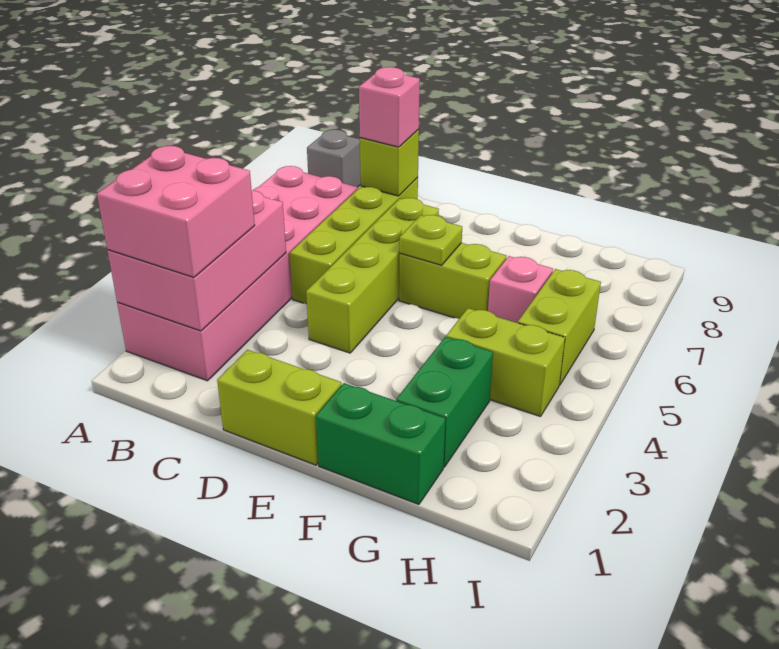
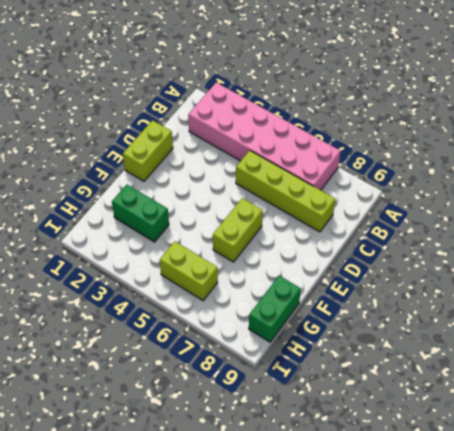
green 1x2 brick [249,276,301,342] -> green 1x2 brick moved to [316,383,445,504]
none -> grey 1x1 brick [307,130,361,187]
none -> lime 1x4 brick [306,198,439,353]
none -> lime 1x2 brick [446,308,565,417]

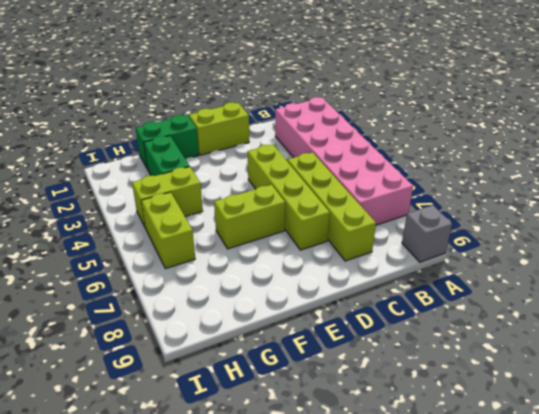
none -> pink 1x1 brick [488,256,553,323]
none -> pink 2x3 brick [107,190,286,331]
none -> lime 1x1 brick [360,129,419,196]

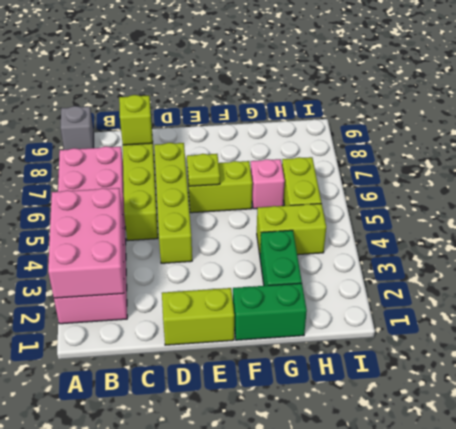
none -> pink 2x2 brick [97,146,255,277]
none -> pink 1x1 brick [359,67,420,147]

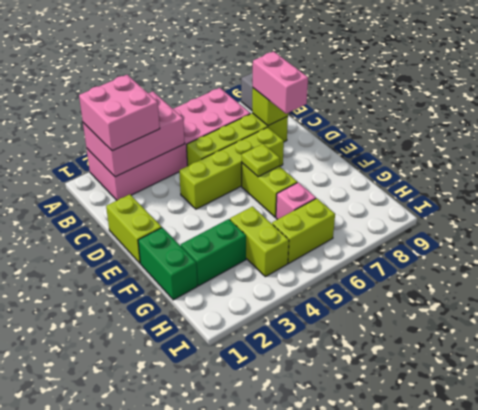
pink 1x2 brick [253,51,308,114] -> pink 1x1 brick [359,67,420,147]

